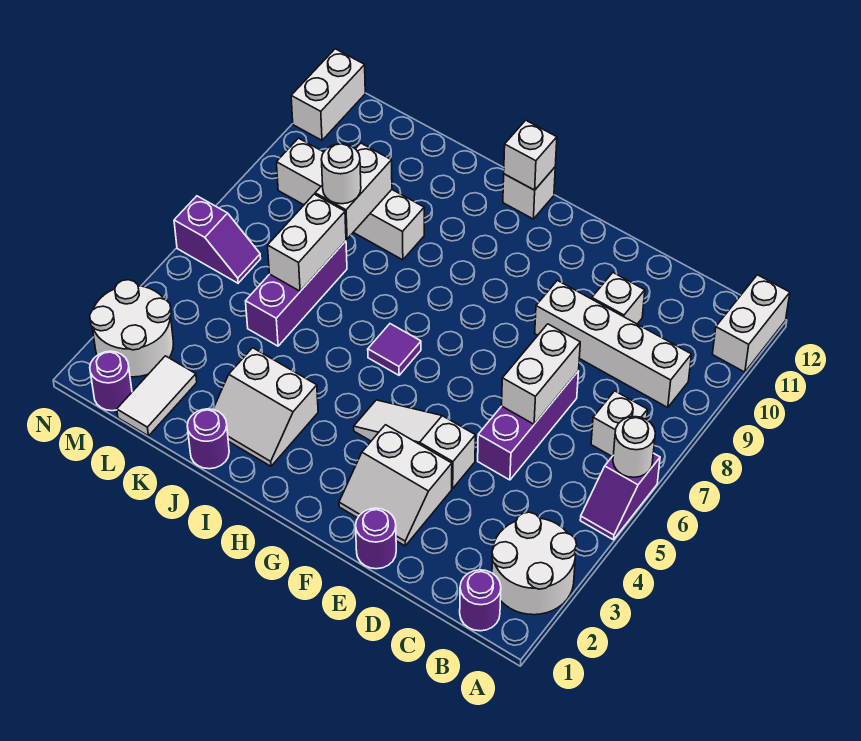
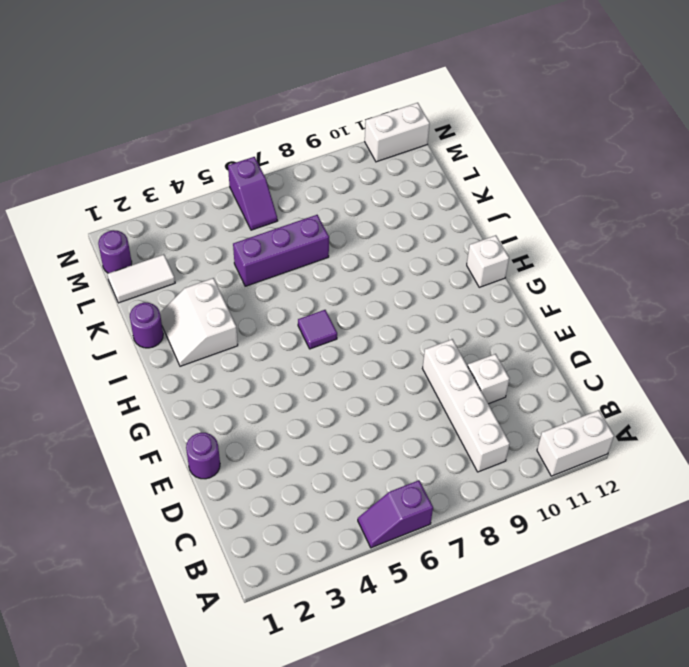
none -> white 2x2 round brick [492,512,577,615]
none -> purple 1x1 round brick [460,570,501,631]
none -> white 1x1 brick [591,391,647,456]

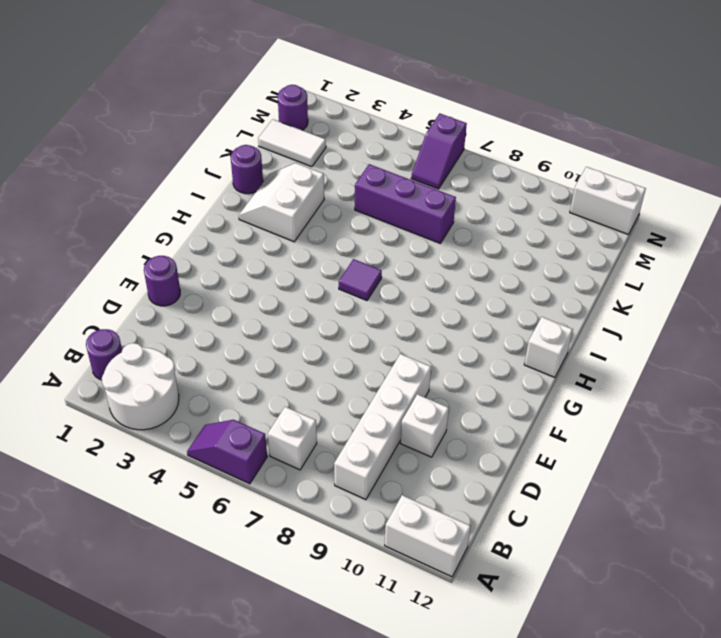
none -> purple 1x3 brick [478,371,579,480]
none -> white 2x2 slope [339,425,452,546]
none -> white 1x3 slope [354,400,475,488]

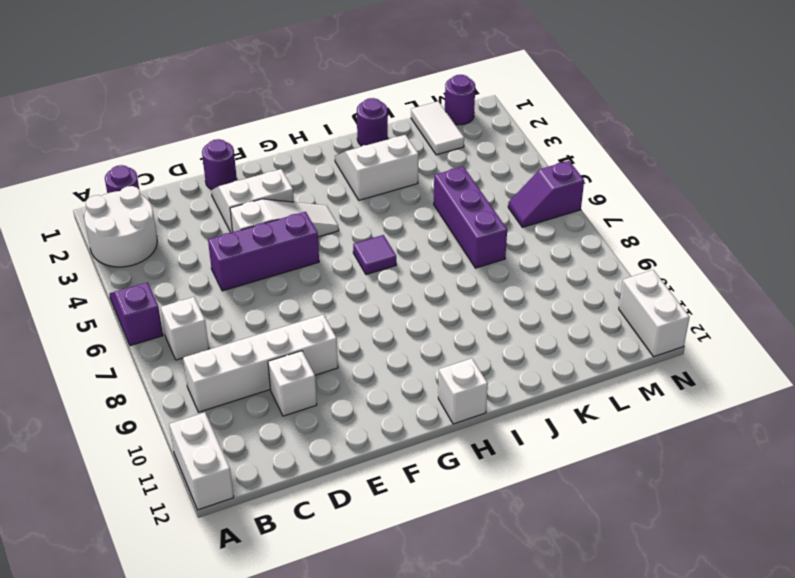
purple 1x3 brick [208,212,319,291] -> purple 1x3 brick turned to [478,371,579,480]
none -> white 1x4 brick [276,138,424,260]
none -> white 2x2 round brick [90,280,173,377]
none -> white 1x1 round brick [613,417,655,477]

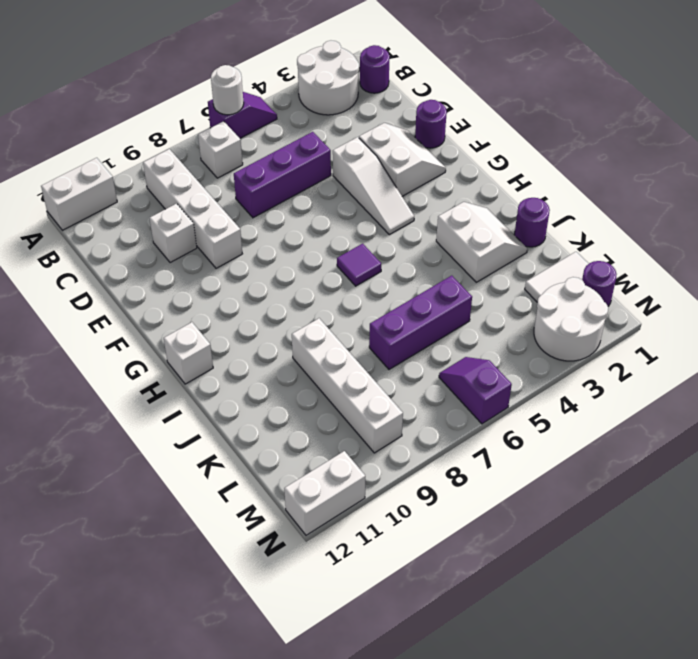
none -> white 1x2 brick [502,324,580,424]
none -> white 1x1 brick [504,120,557,190]
none -> white 1x2 brick [268,194,346,291]

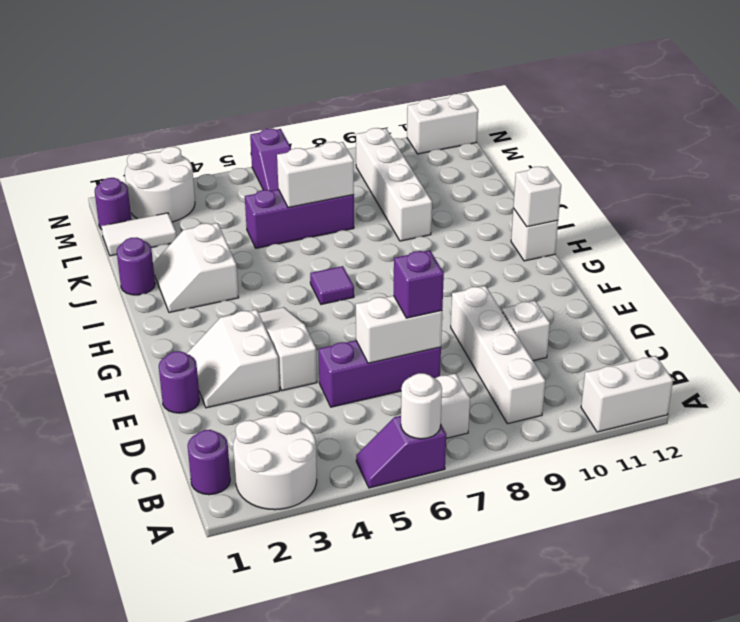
purple 1x1 brick [394,250,444,318] -> none
none -> white 1x2 brick [315,143,392,239]
none -> white 1x1 round brick [321,144,361,204]

